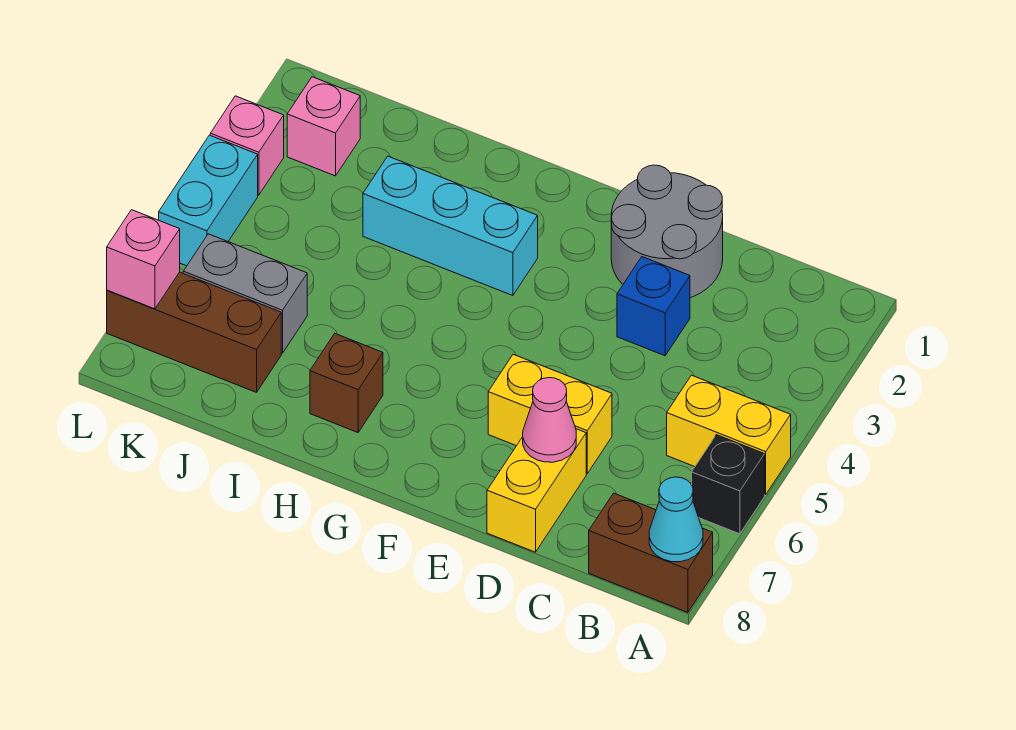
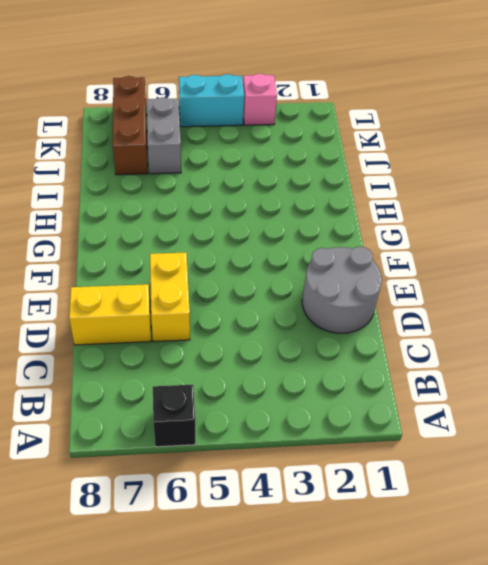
none -> yellow 1x2 brick [667,375,791,494]
none -> brown 1x2 brick [589,493,713,612]
none -> blue 1x1 brick [617,257,690,356]

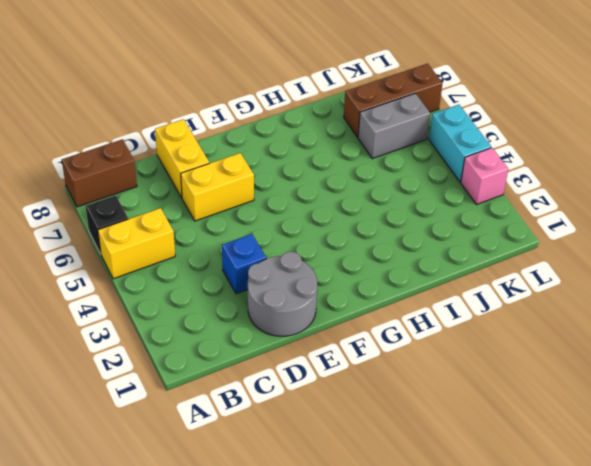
none -> cyan 1x3 brick [363,156,538,296]
none -> brown 1x1 brick [310,334,383,432]
none -> pink 1x1 brick [287,77,360,176]

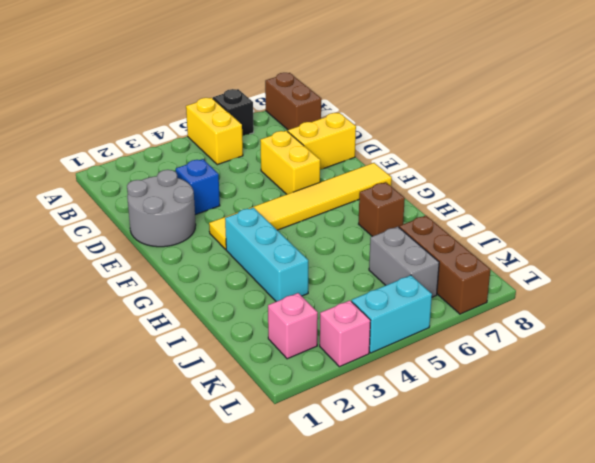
yellow 1x6 tile [209,163,392,249] -> none
none -> cyan 1x1 cone [649,477,703,562]
none -> pink 1x1 cone [523,378,576,462]
none -> pink 1x1 brick [107,210,180,309]

